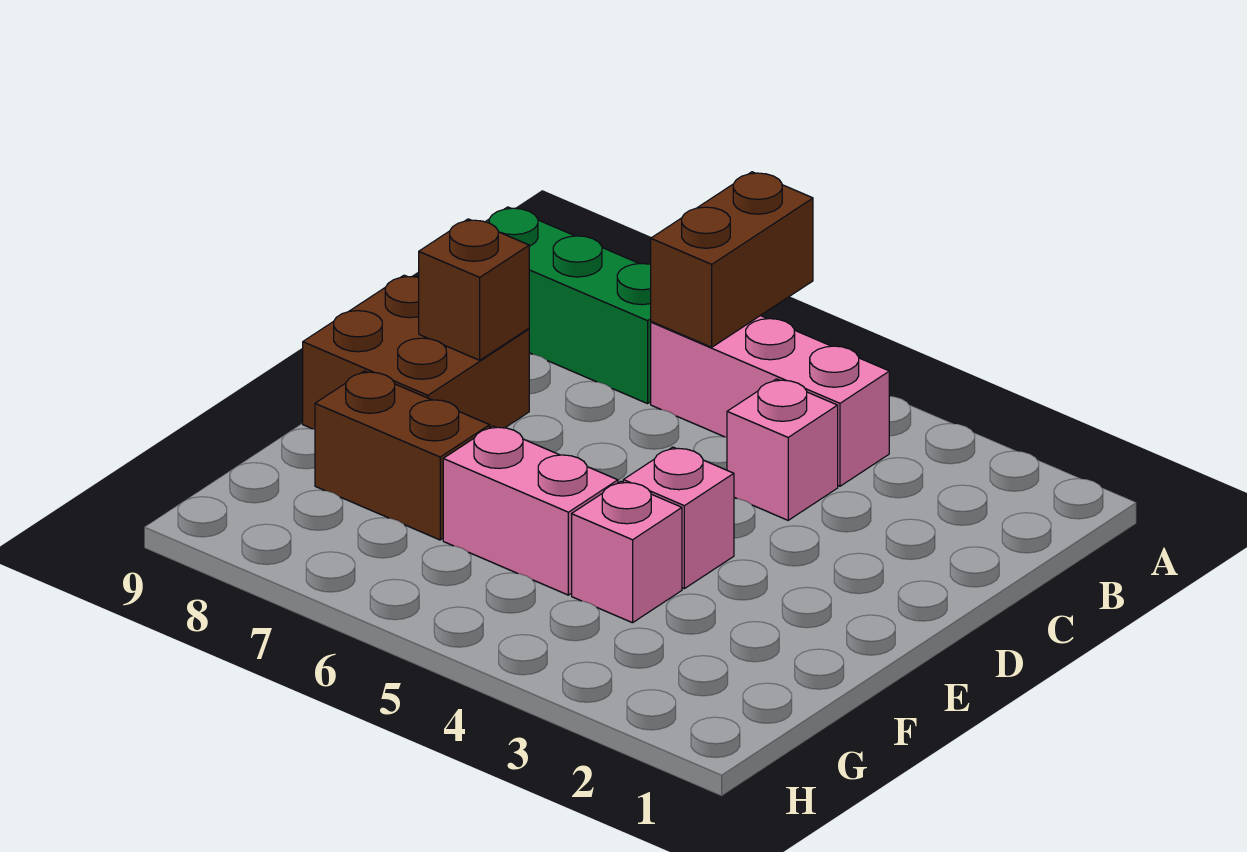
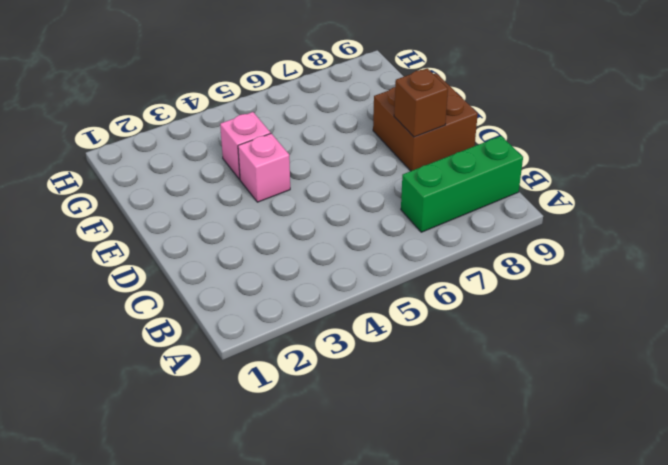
none -> pink 1x3 brick [651,316,889,486]
none -> pink 1x1 brick [727,379,838,520]

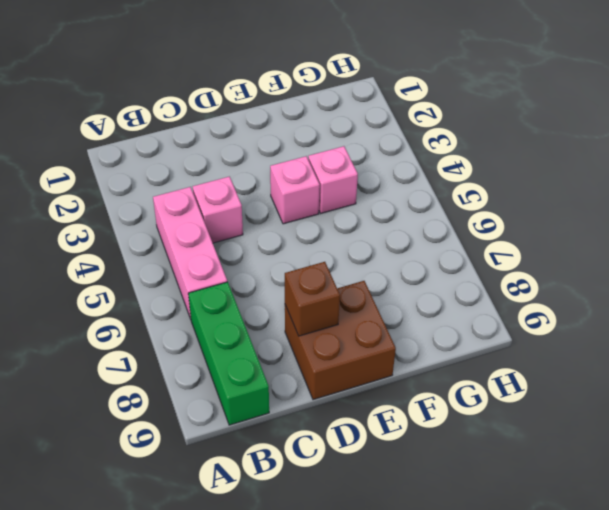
none -> pink 1x2 brick [443,426,618,595]
none -> brown 1x2 brick [315,371,490,540]

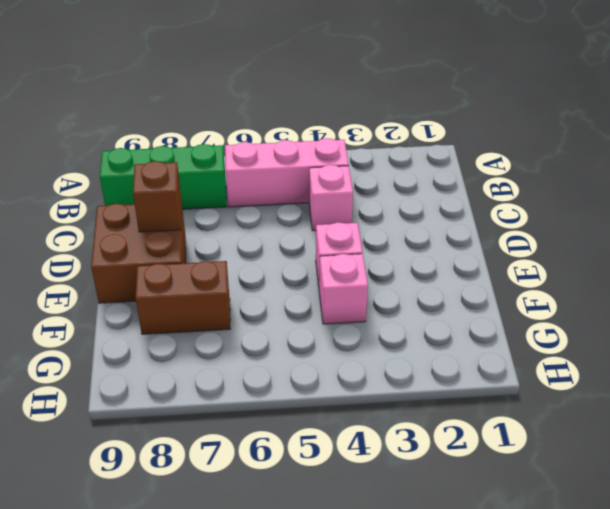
none -> pink 1x2 brick [443,426,618,595]
none -> brown 1x2 brick [651,172,813,347]

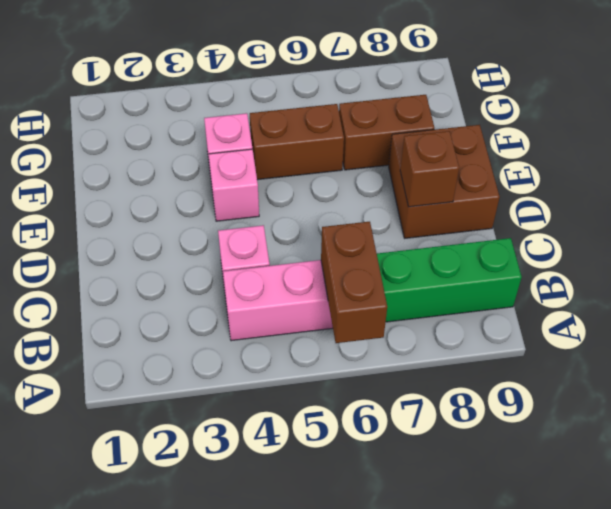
brown 1x2 brick [250,104,344,180] -> pink 1x2 brick [443,426,618,595]

